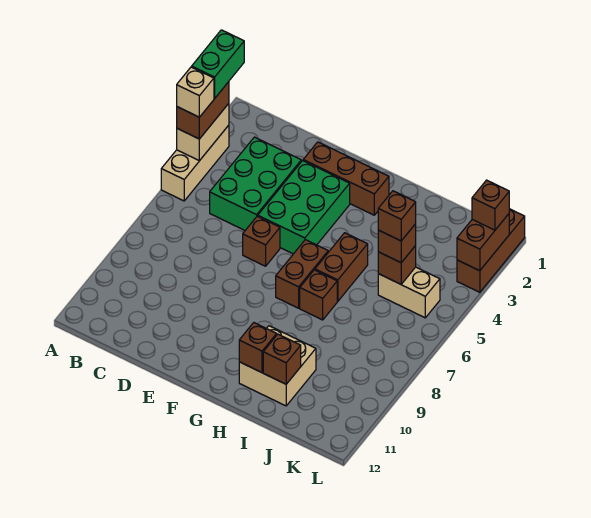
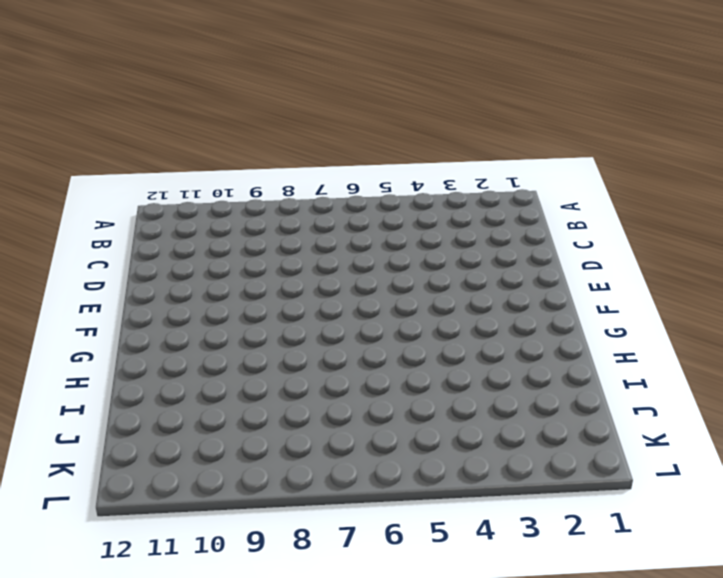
none -> tan 1x3 brick [161,125,229,201]
none -> green 2x3 brick [210,137,301,230]
none -> brown 1x3 brick [303,142,389,215]

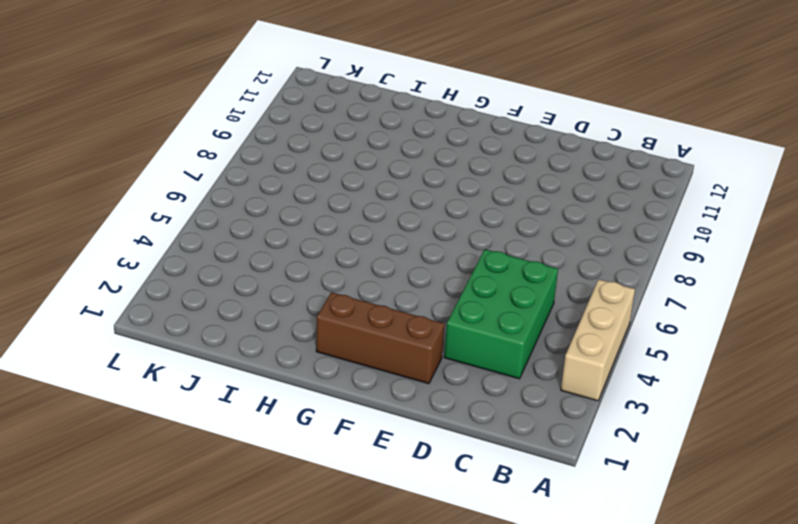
none -> green 2x3 brick [258,161,350,254]
none -> brown 1x1 brick [243,216,280,266]
none -> brown 1x2 brick [276,240,328,308]

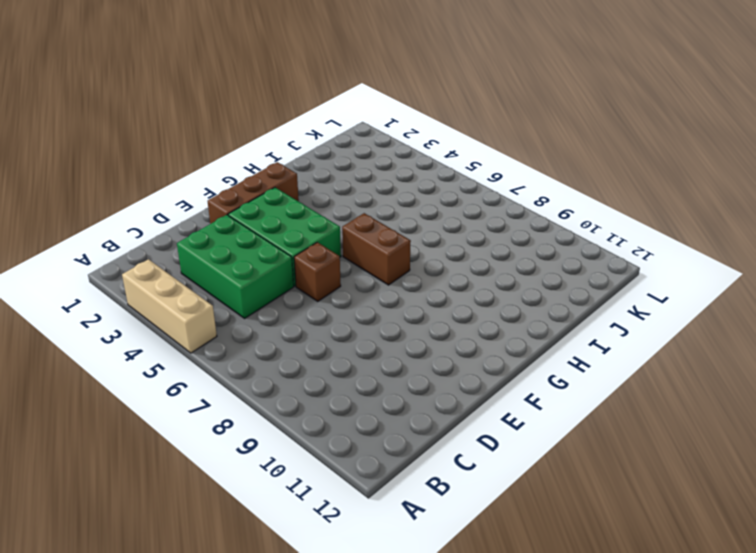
none -> brown 1x2 brick [315,233,368,301]
none -> brown 1x1 brick [300,270,337,320]
none -> tan 2x2 brick [239,326,316,406]

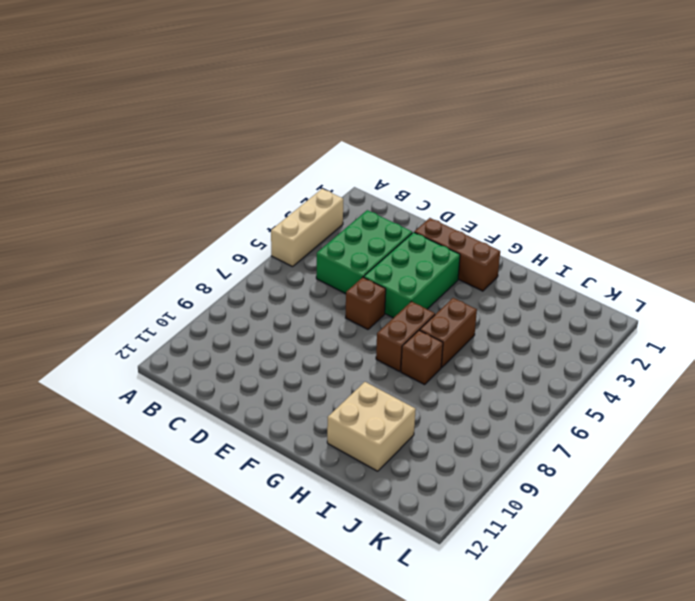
none -> tan 1x2 brick [378,267,440,318]
none -> brown 1x3 brick [457,209,525,292]
none -> tan 1x2 brick [177,104,229,161]

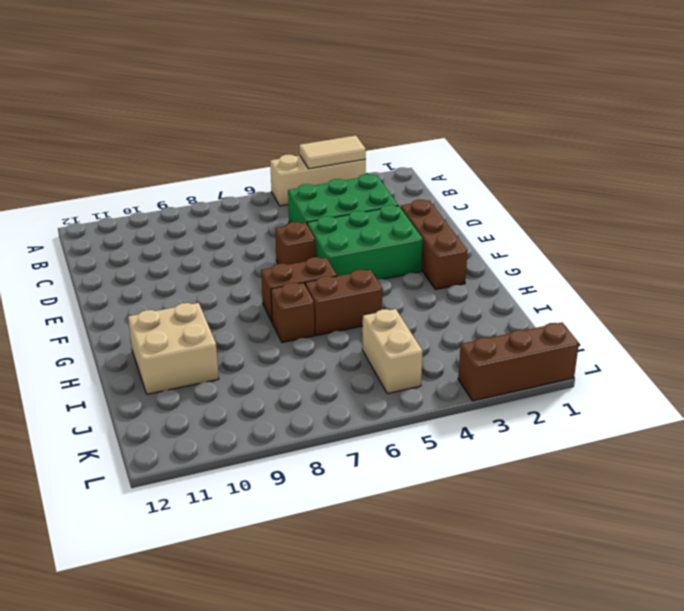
tan 1x2 tile [299,136,366,169] -> tan 1x2 brick [177,104,229,161]
none -> brown 1x1 brick [239,323,277,373]
none -> brown 1x1 brick [263,334,301,384]
none -> brown 1x1 brick [378,246,416,284]

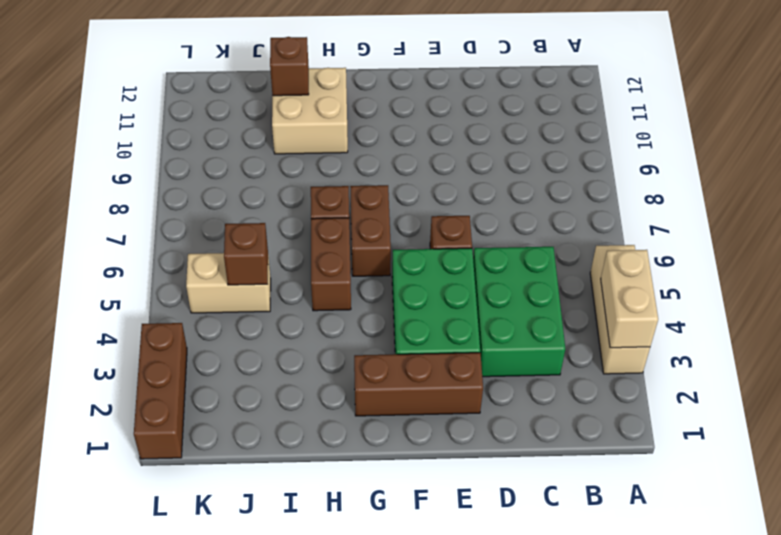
none -> brown 1x1 brick [239,323,277,373]
none -> brown 1x2 brick [457,214,509,271]
none -> brown 1x2 brick [177,82,229,139]

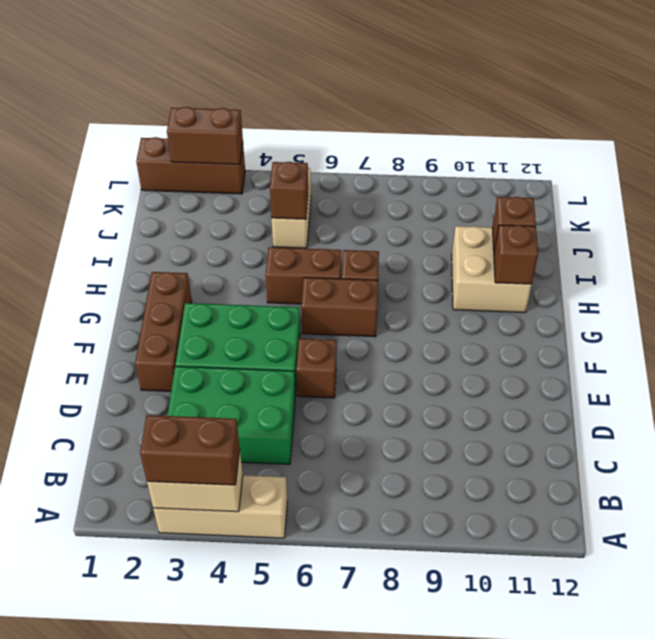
none -> brown 1x1 brick [378,224,416,263]
none -> brown 1x1 brick [472,180,509,230]
none -> green 1x2 brick [192,30,244,99]

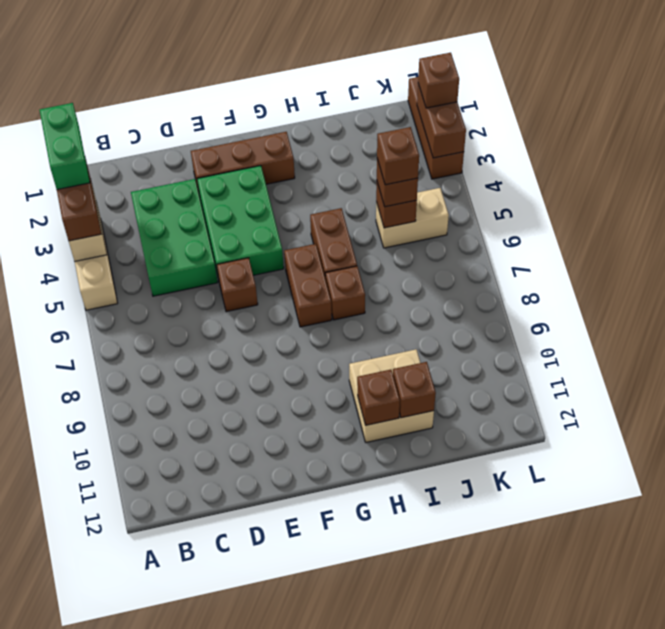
none -> tan 1x1 brick [177,67,214,117]

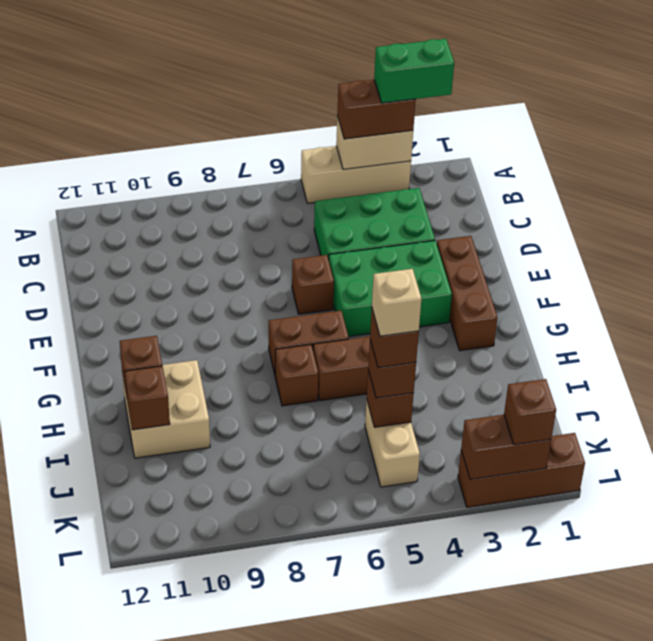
tan 1x1 brick [372,269,421,336] -> tan 1x1 brick moved to [177,67,214,117]

